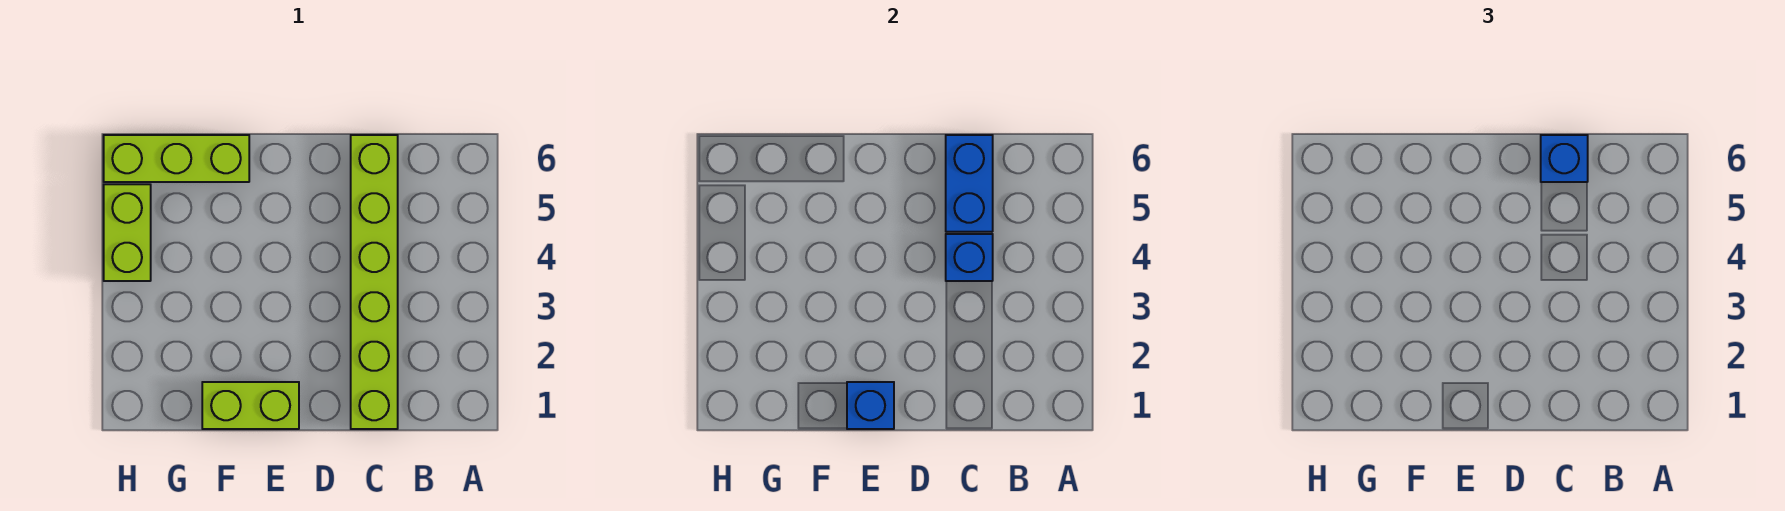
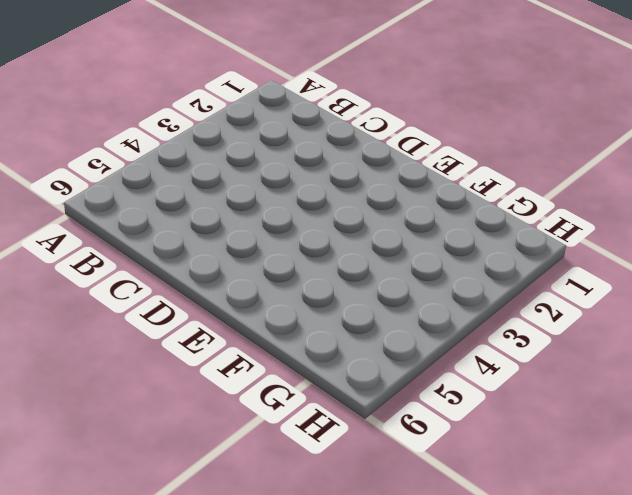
none -> lime 1x6 brick [351,135,398,429]
none -> lime 1x2 brick [202,382,299,429]

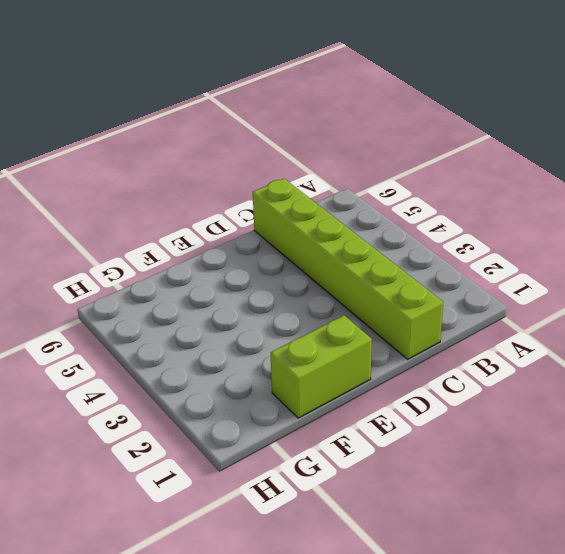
none -> lime 1x3 brick [104,135,249,182]
none -> lime 1x2 brick [104,184,151,281]

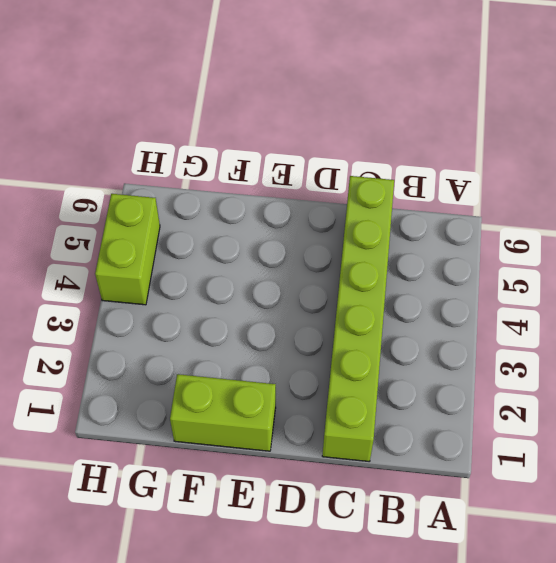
none -> lime 1x3 brick [104,135,249,182]
none -> blue 1x1 brick [946,234,993,281]

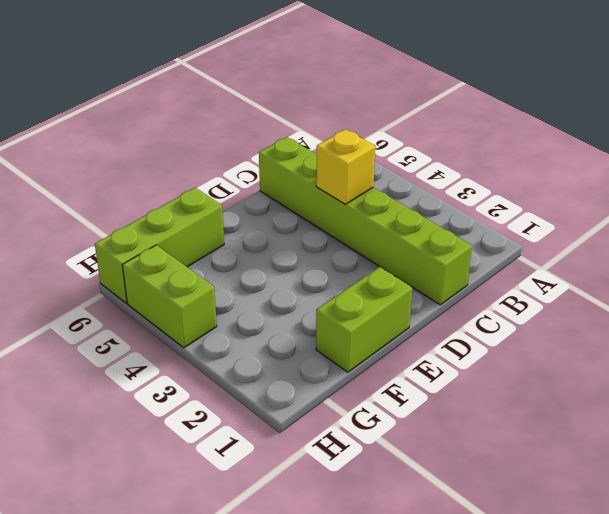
yellow 1x1 brick [316,129,375,204] -> blue 1x1 brick [946,234,993,281]
none -> blue 1x2 brick [946,135,993,232]
none -> blue 1x1 brick [847,382,894,429]

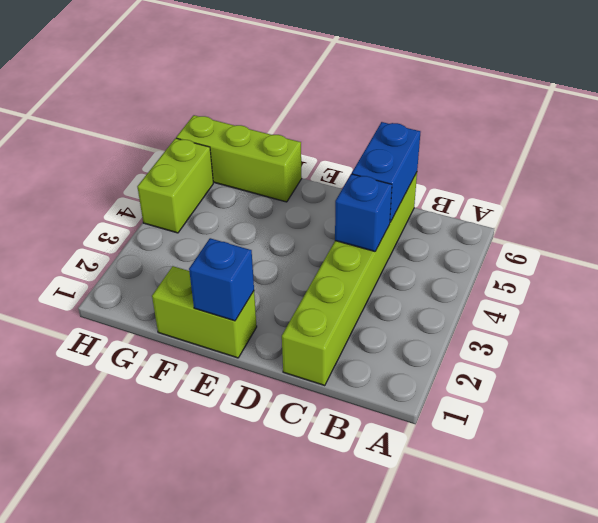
none -> blue 1x1 brick [1541,135,1588,182]

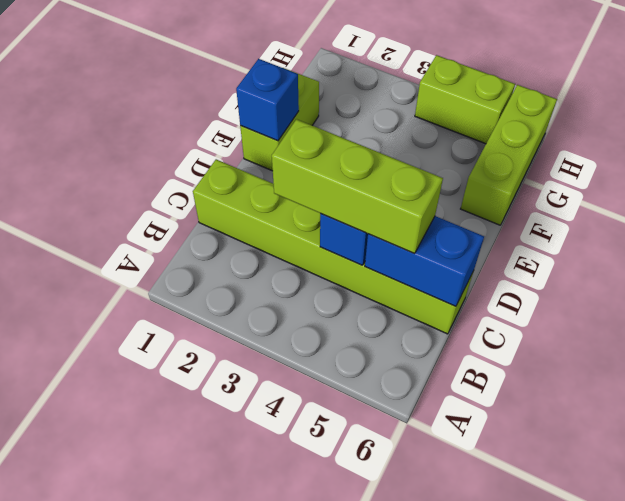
lime 1x3 brick [272,119,443,253] -> none
none -> blue 1x1 brick [1541,135,1588,182]

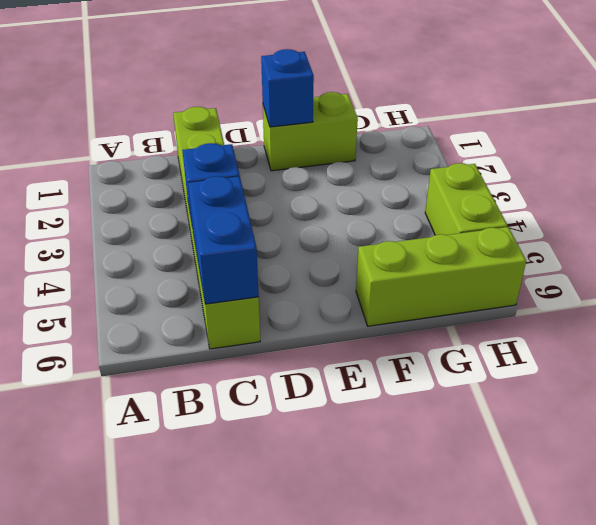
none -> blue 1x1 brick [1541,135,1588,182]

